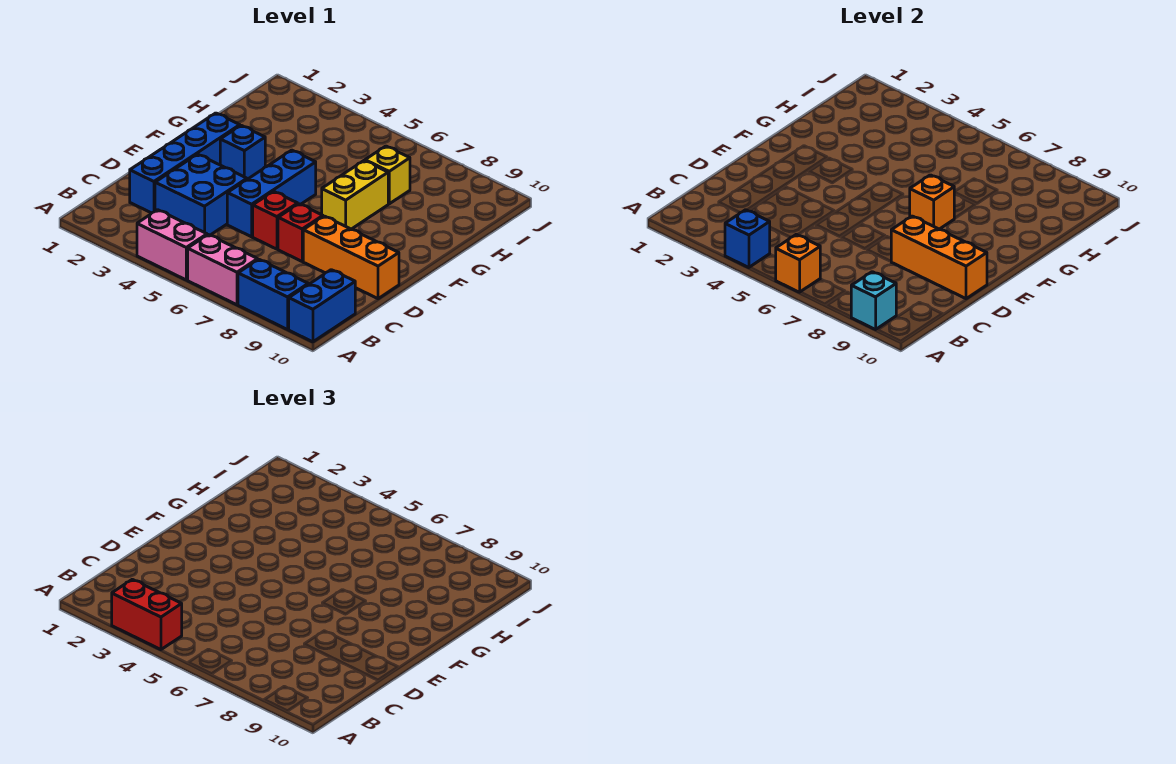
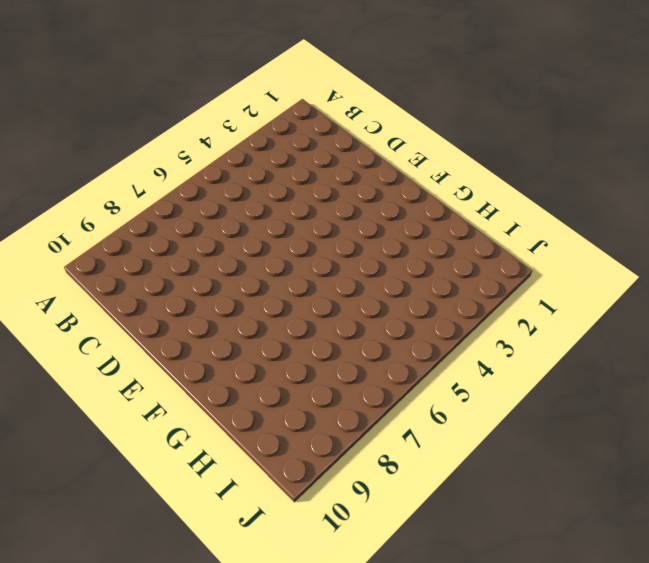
none -> pink 1x2 brick [137,210,207,280]
none -> pink 1x2 brick [188,235,258,305]
none -> blue 1x2 brick [238,259,308,329]

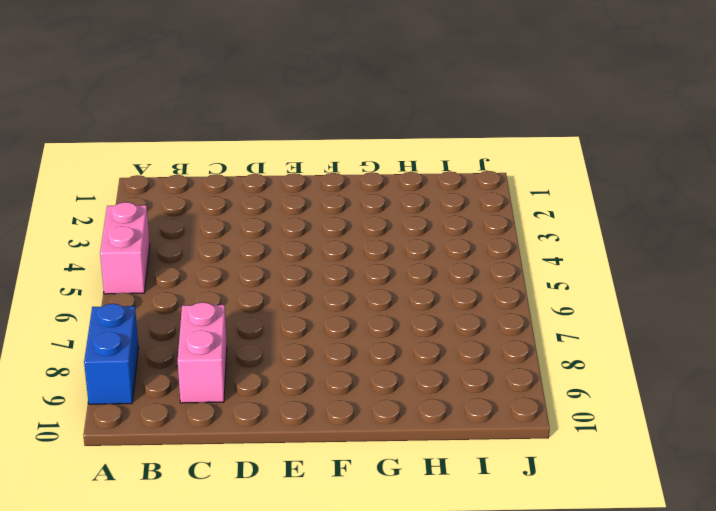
pink 1x2 brick [178,302,227,403] -> pink 1x2 brick moved to [188,235,258,305]
none -> blue 1x2 brick [289,270,355,342]
none -> blue 1x4 brick [130,113,240,213]
none -> blue 2x2 brick [155,154,247,235]

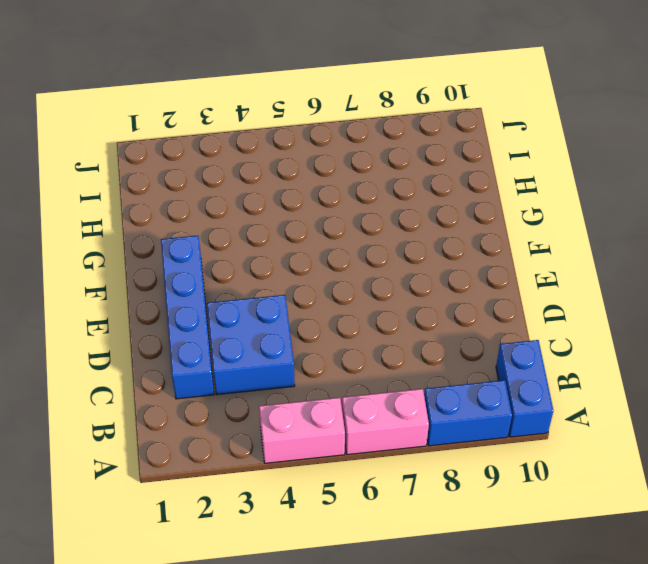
none -> blue 1x3 brick [227,150,316,237]
none -> red 1x1 brick [253,191,298,249]
none -> red 1x1 brick [278,204,323,261]

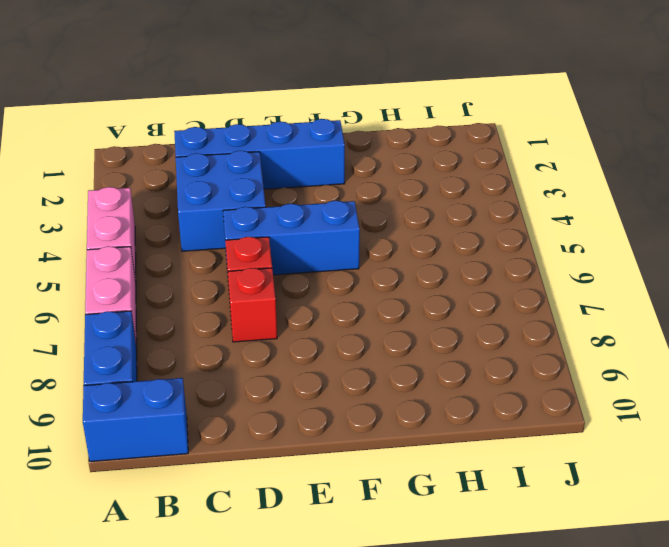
none -> orange 1x3 brick [303,216,399,299]
none -> blue 1x1 brick [220,125,265,179]
none -> yellow 1x2 brick [322,161,388,229]

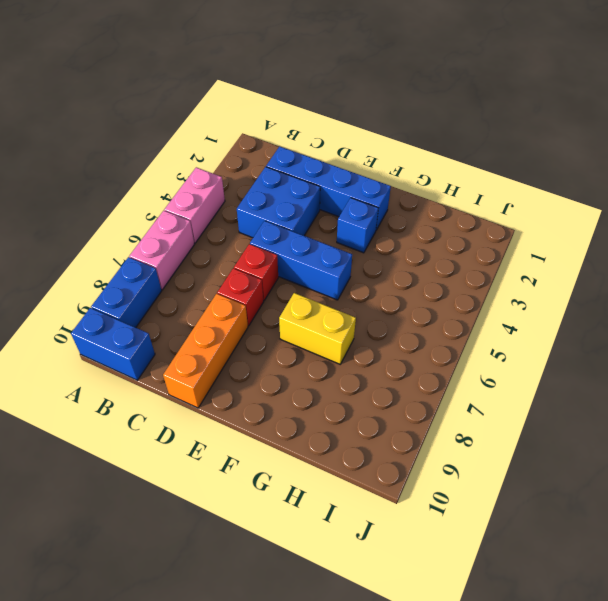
none -> yellow 1x1 brick [365,146,410,204]
none -> blue 1x1 brick [725,210,770,268]
none -> orange 1x1 brick [776,235,820,292]

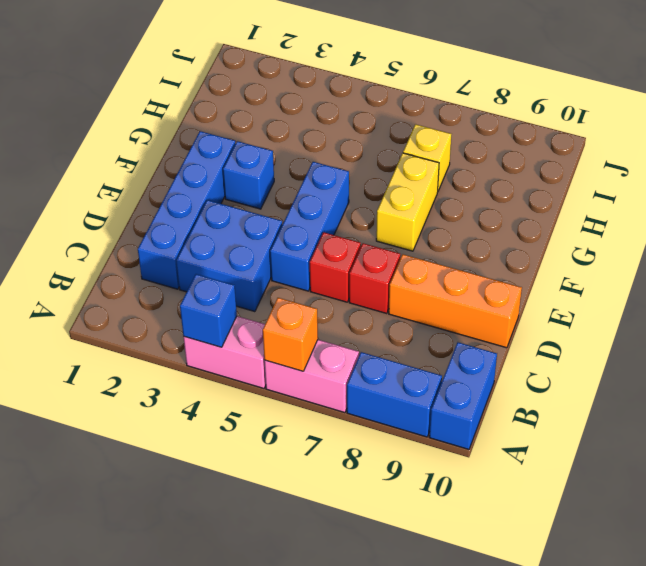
none -> cyan 1x1 brick [851,272,896,329]
none -> orange 1x3 brick [891,216,987,299]
none -> orange 1x1 brick [910,175,955,229]

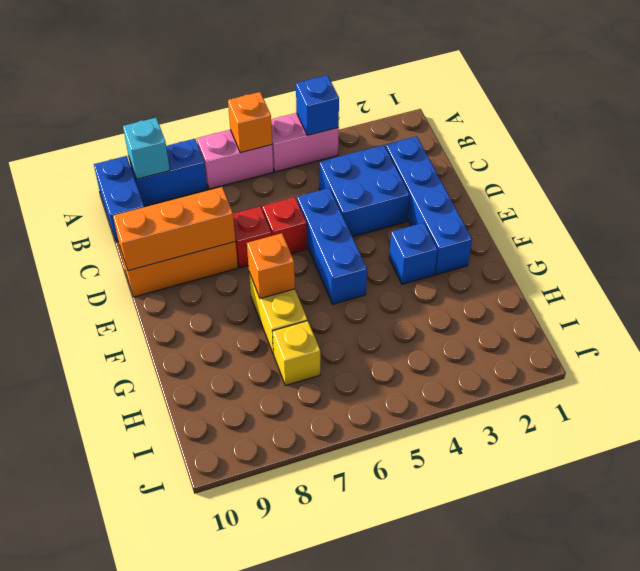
none -> red 1x2 brick [112,579,182,650]

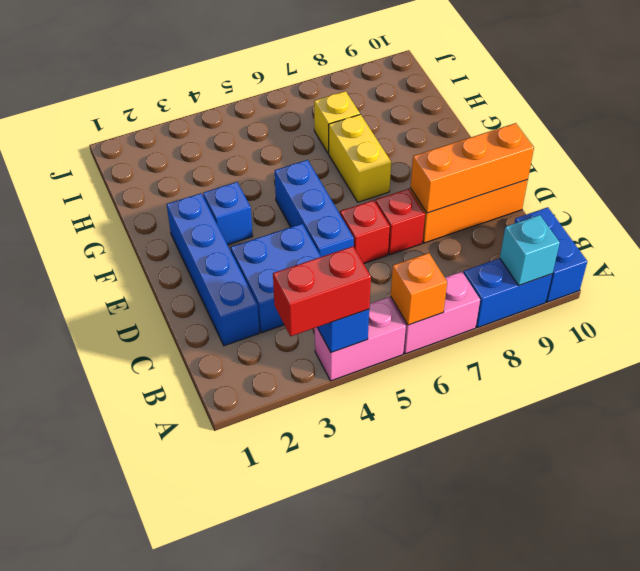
none -> orange 1x1 brick [910,175,955,229]

